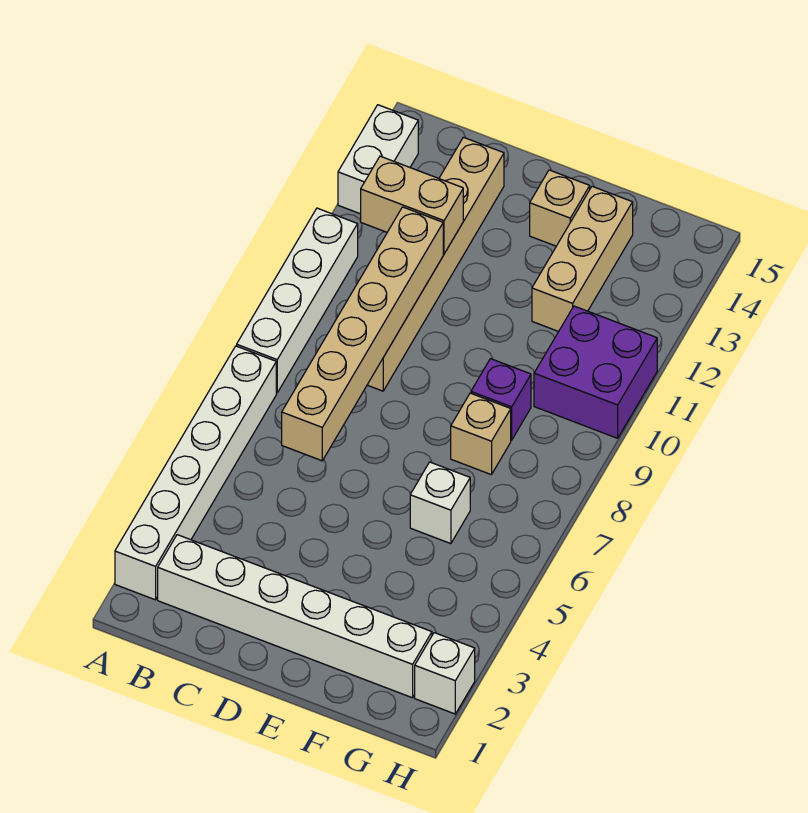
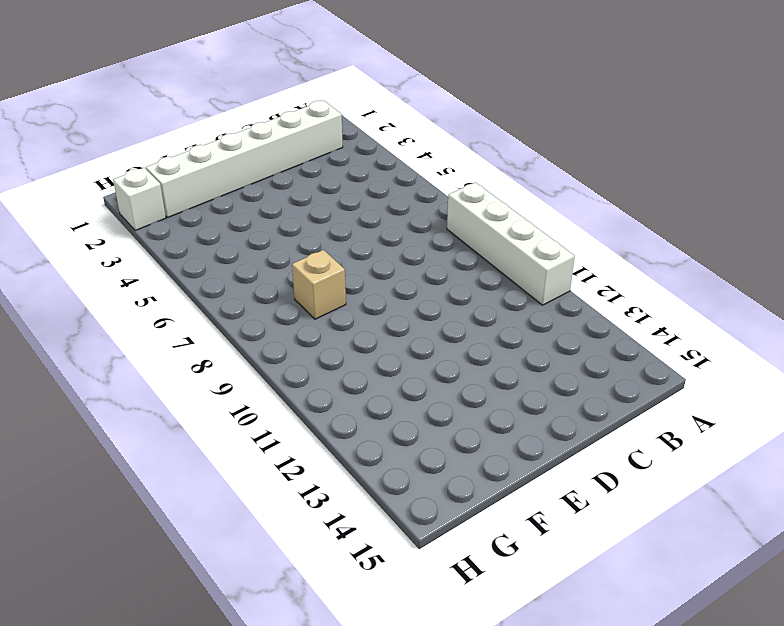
none -> white 1x6 brick [115,346,276,600]
none -> white 1x2 brick [338,105,418,214]
none -> tan 1x6 brick [367,137,504,391]

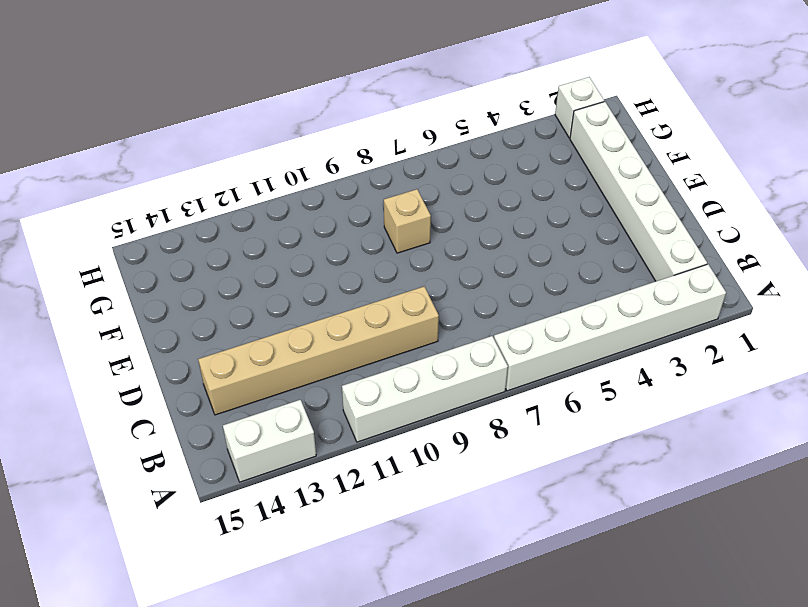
none -> tan 1x1 brick [530,170,590,246]
none -> white 1x1 brick [410,462,470,544]
none -> purple 1x1 brick [471,359,531,440]

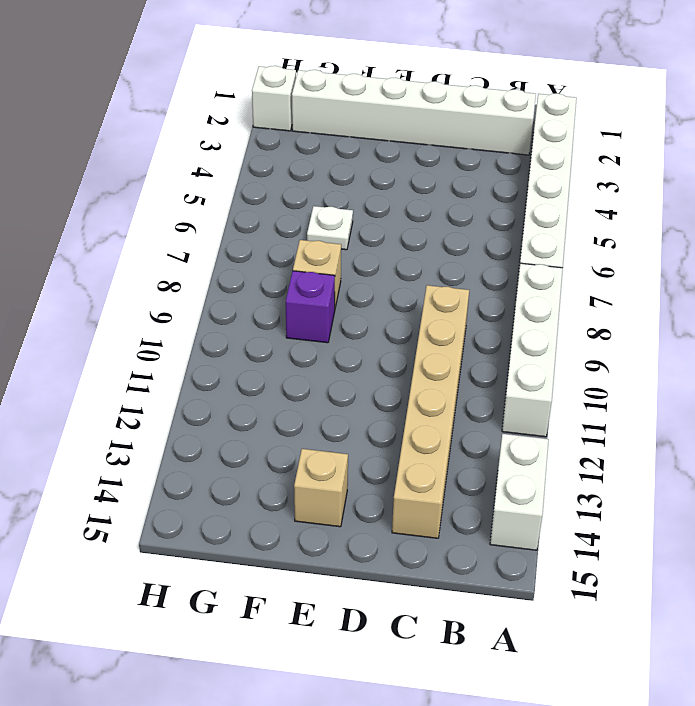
white 1x1 plate [307,206,353,250] -> white 1x1 brick [410,462,470,544]
none -> tan 1x3 brick [532,186,633,332]
none -> purple 2x2 brick [534,306,657,438]
none -> tan 1x2 brick [361,156,463,254]

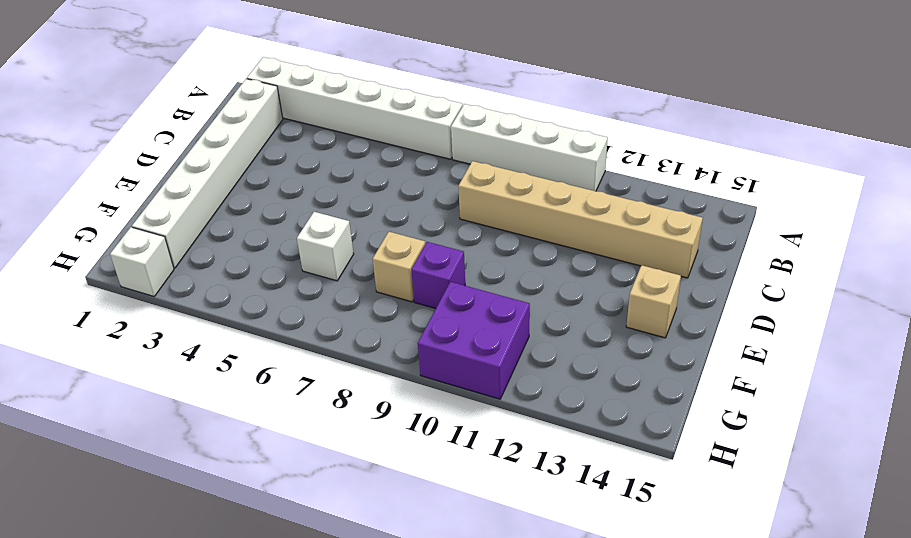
none -> white 1x2 brick [338,105,418,214]
none -> tan 1x3 brick [532,186,633,332]
none -> tan 1x2 brick [361,156,463,254]

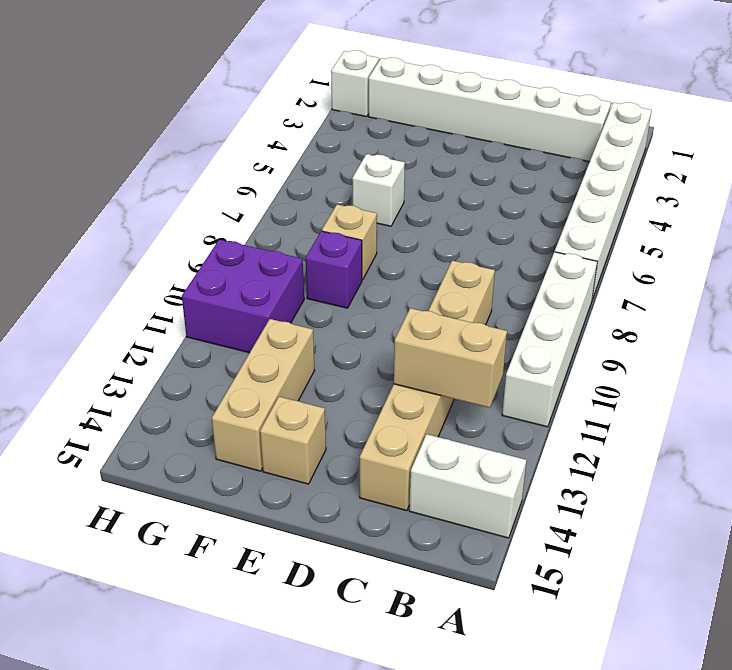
white 1x2 brick [409,434,526,538] -> white 1x2 brick turned to [338,105,418,214]
none -> tan 1x6 brick [282,207,443,461]

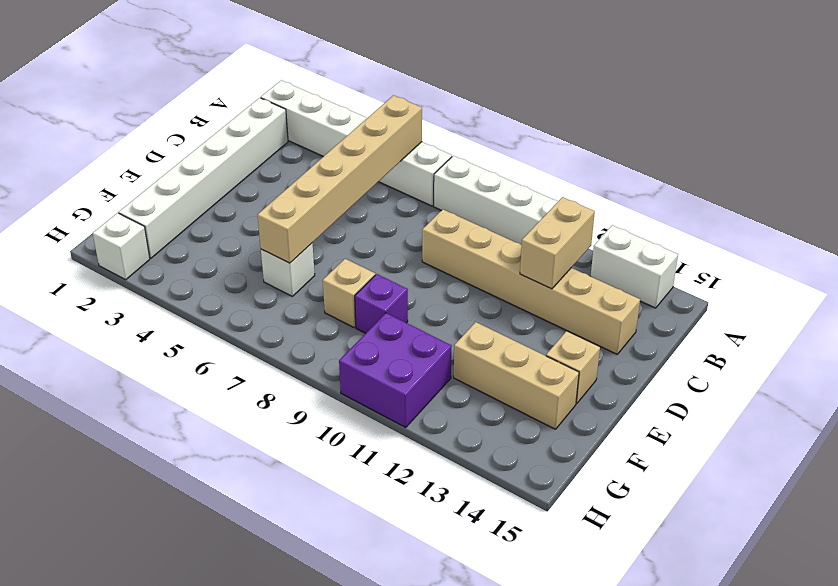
tan 1x6 brick [258,95,422,263] -> tan 1x6 brick turned to [282,207,443,461]

